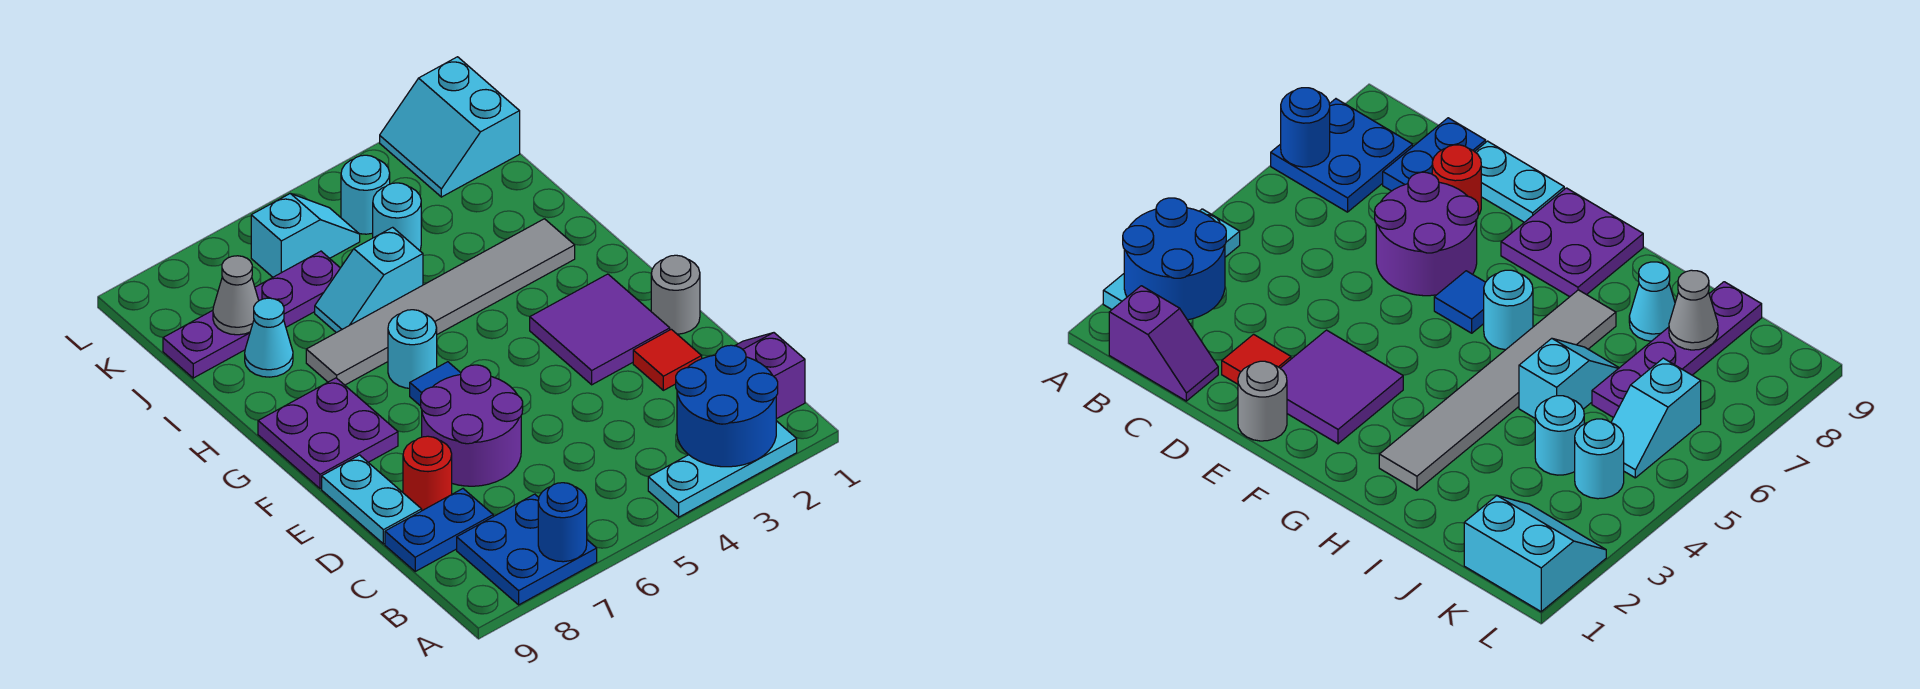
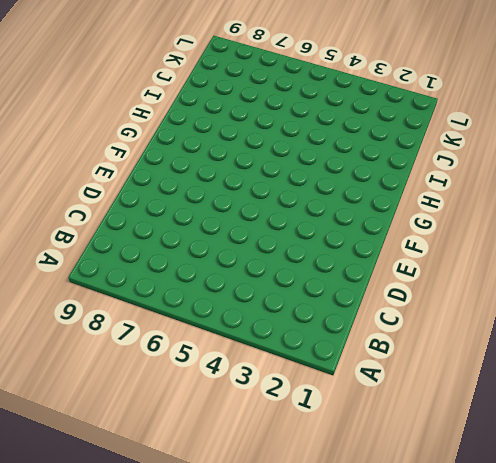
none -> cyan 1x3 plate [648,421,797,517]
none -> blue 2x2 plate [457,494,597,605]
none -> purple 1x2 slope [735,333,805,419]

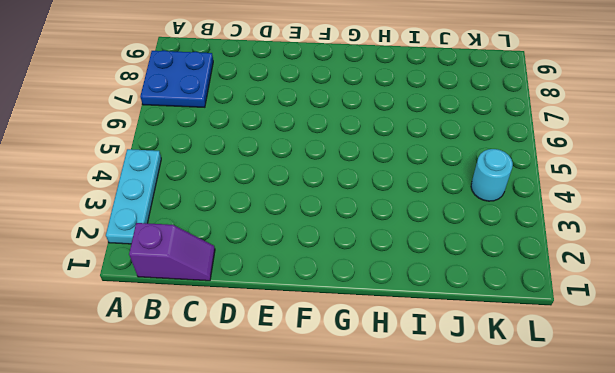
none -> blue 1x2 plate [385,489,493,571]
none -> red 1x1 tile [633,329,702,390]
none -> purple 2x2 round brick [421,365,523,486]

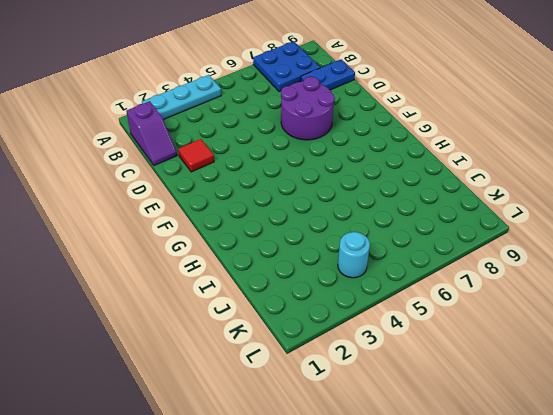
none -> red 1x1 round brick [403,436,452,511]
none -> cyan 1x2 plate [322,455,422,544]
none -> grey 1x1 round brick [651,255,700,334]

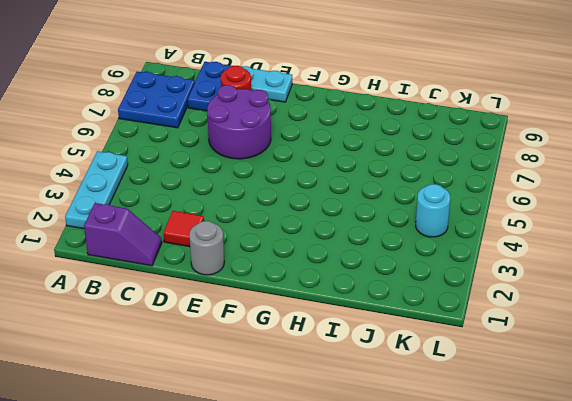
none -> purple 2x2 tile [530,274,670,385]
none -> blue 1x1 tile [410,362,461,406]
none -> purple 2x2 plate [258,378,398,489]

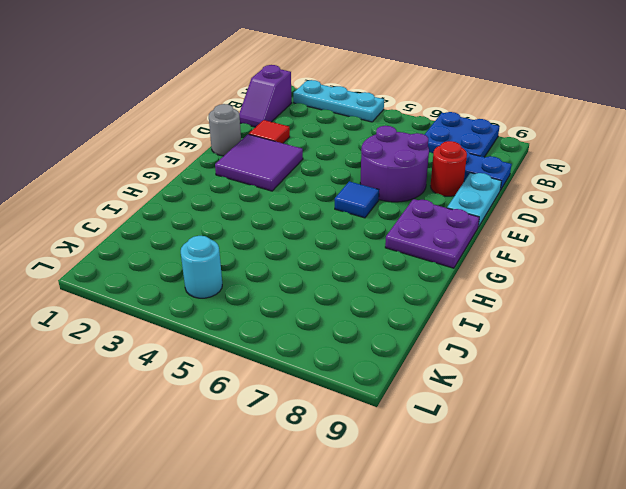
none -> cyan 1x1 round brick [388,310,437,388]
none -> grey 1x6 tile [306,219,575,385]
none -> cyan 1x2 slope [315,227,423,333]

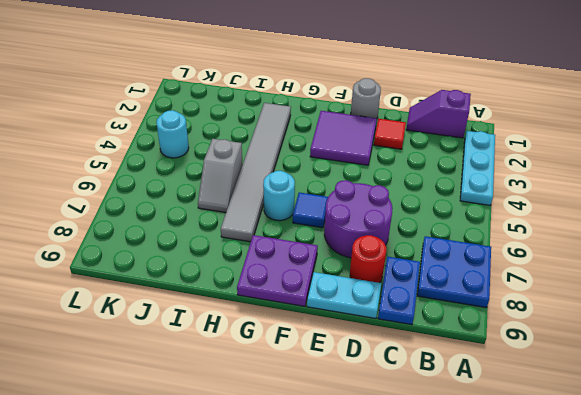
grey 1x2 slope [198,139,243,212] -> cyan 1x2 slope [315,227,423,333]
none -> cyan 1x1 cone [245,298,293,377]
none -> cyan 1x1 round brick [373,183,421,251]
none -> purple 1x4 plate [163,251,340,378]

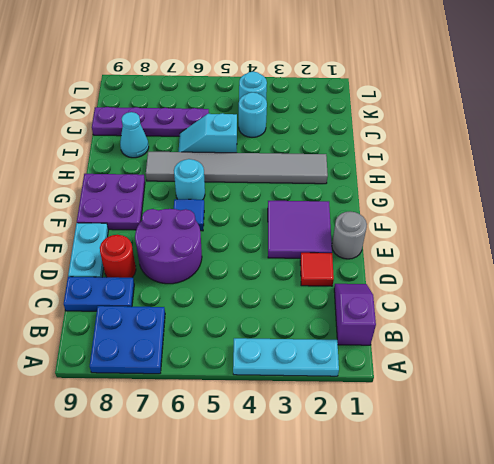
none -> cyan 2x2 slope [380,57,520,197]
none -> cyan 1x2 slope [251,194,360,277]
none -> blue 2x2 round brick [676,345,778,467]

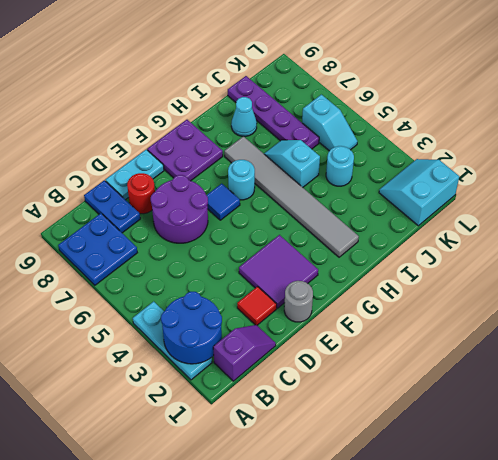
none -> cyan 1x1 round brick [341,155,390,234]
none -> blue 1x1 round brick [538,483,587,562]
none -> grey 1x1 cone [213,256,259,335]

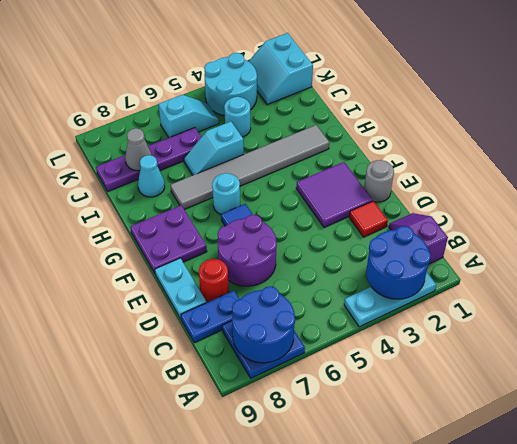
blue 2x2 round brick [232,286,295,363] -> blue 1x1 round brick [538,483,587,562]
cyan 2x2 round brick [204,53,257,116] -> cyan 1x1 round brick [341,155,390,234]

